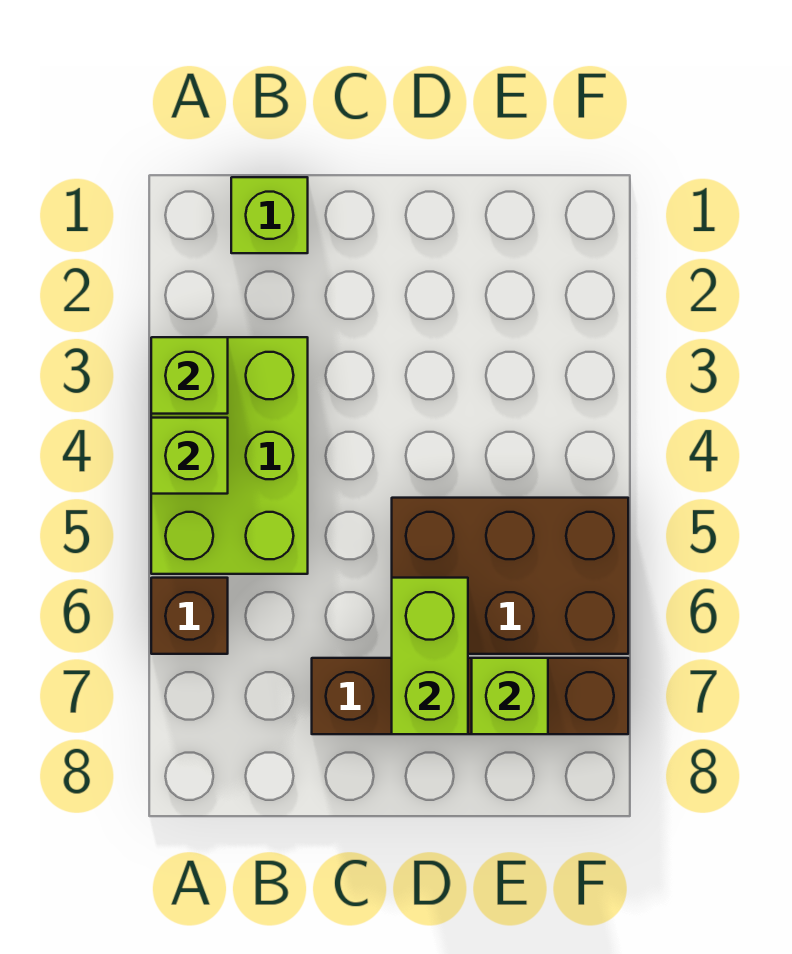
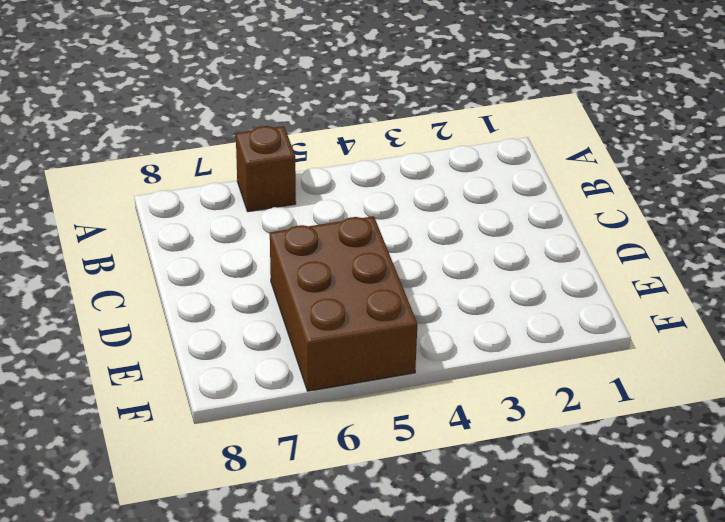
none -> lime 2x3 brick [151,337,308,574]
none -> lime 1x1 brick [231,177,308,253]

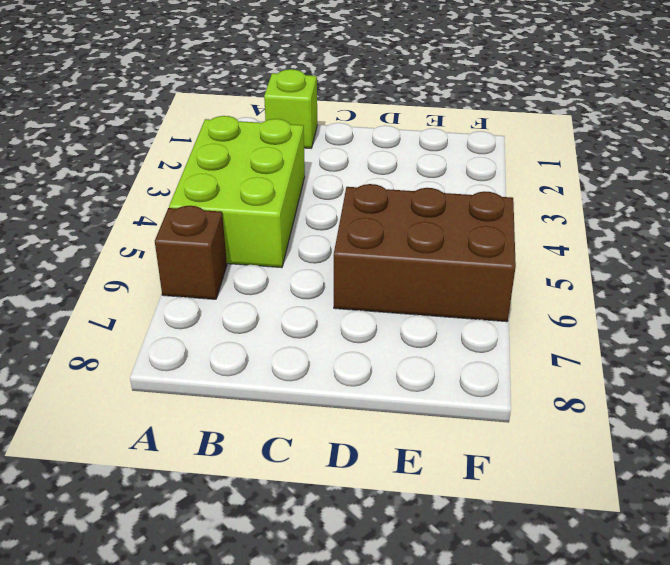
none -> brown 1x4 brick [312,658,628,734]
none -> lime 1x1 brick [151,337,228,414]

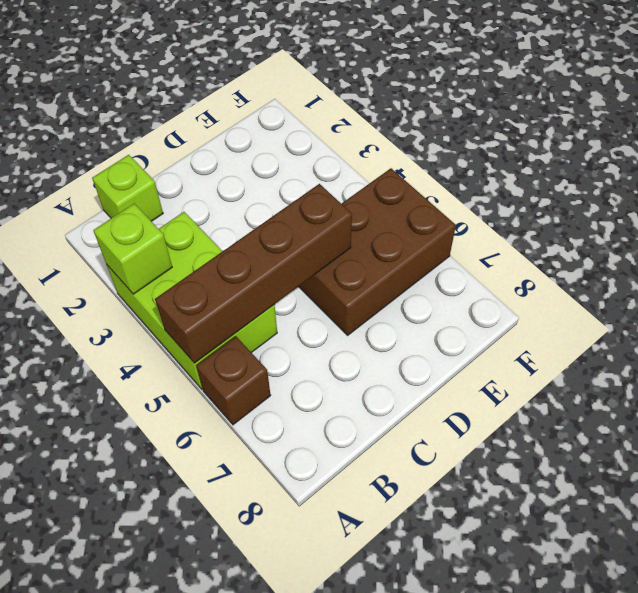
brown 1x4 brick [155,184,352,363] -> brown 1x4 brick moved to [312,658,628,734]
none -> lime 1x1 brick [151,418,228,494]
none -> lime 1x2 brick [392,578,468,734]

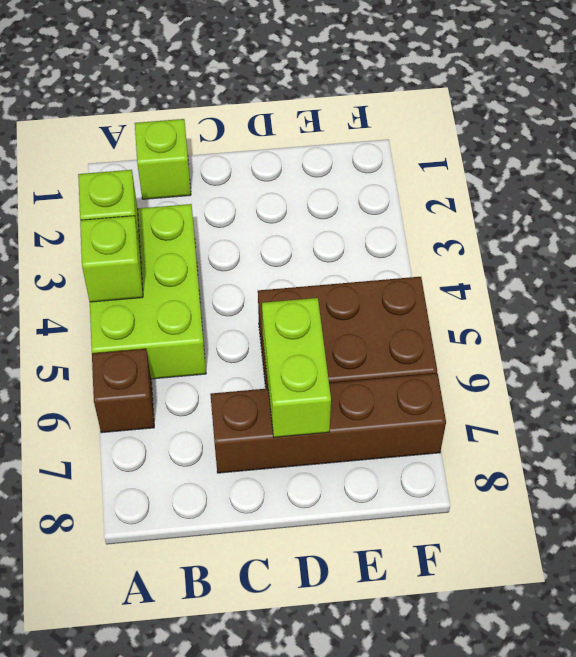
none -> lime 1x1 brick [472,658,548,734]

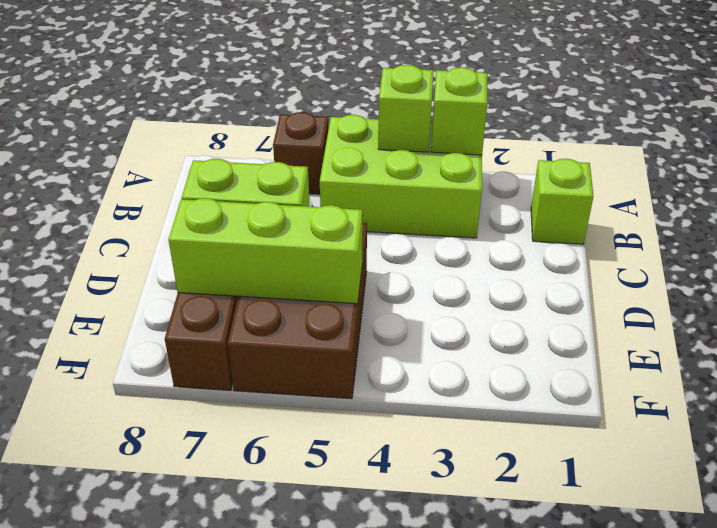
lime 1x3 brick [169,198,363,304] -> lime 1x1 brick [472,658,548,734]

